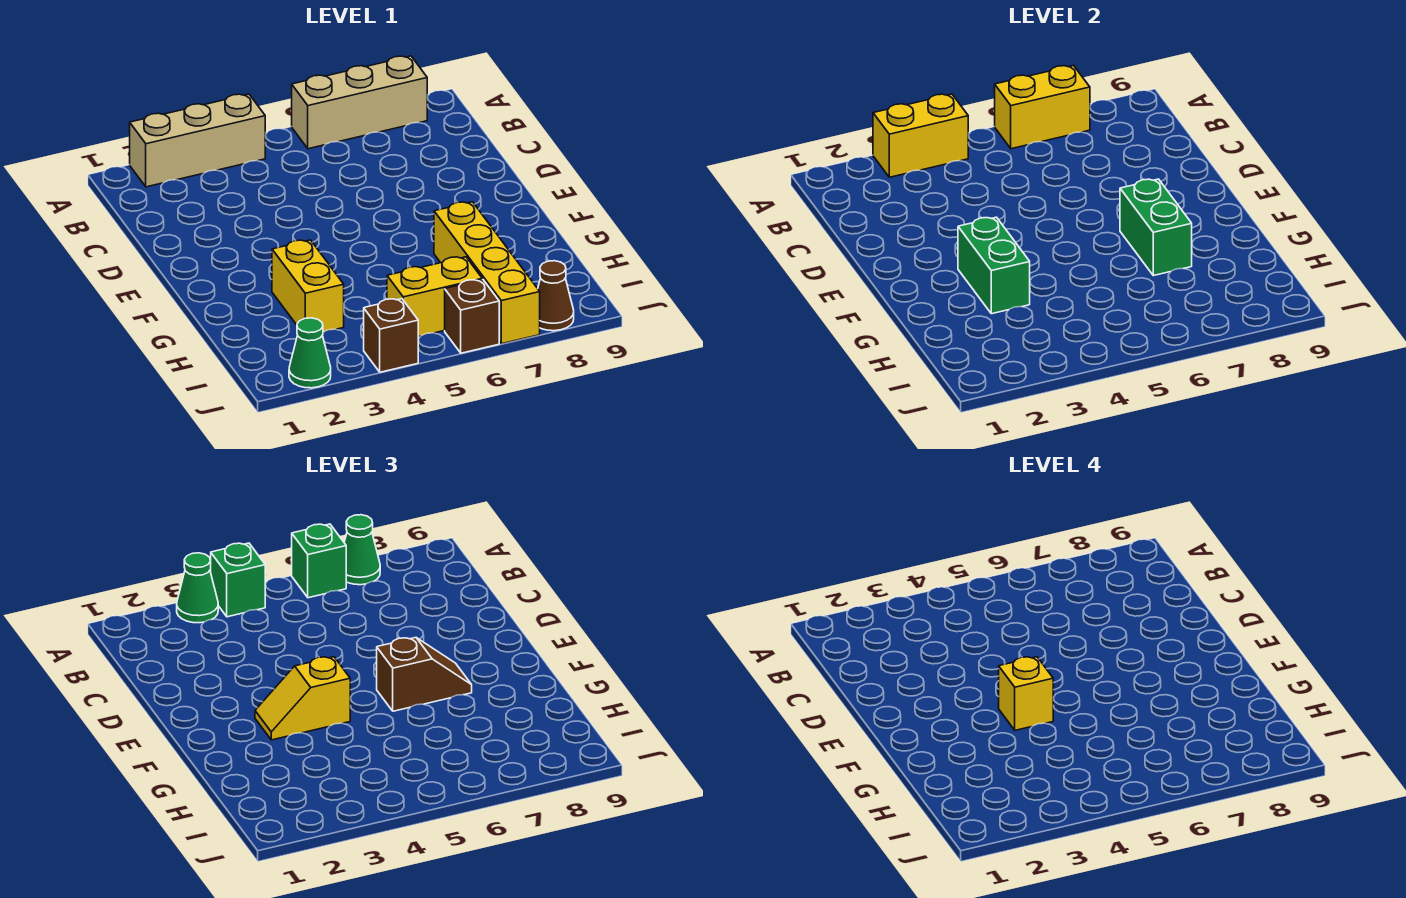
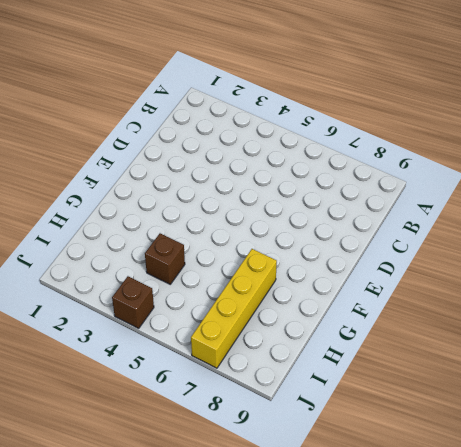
brown 1x1 brick [145,233,185,284] -> brown 1x1 brick moved to [445,280,499,353]
none -> tan 1x3 brick [130,94,265,187]
none -> tan 1x3 brick [292,56,427,149]
none -> yellow 1x2 brick [272,240,344,332]

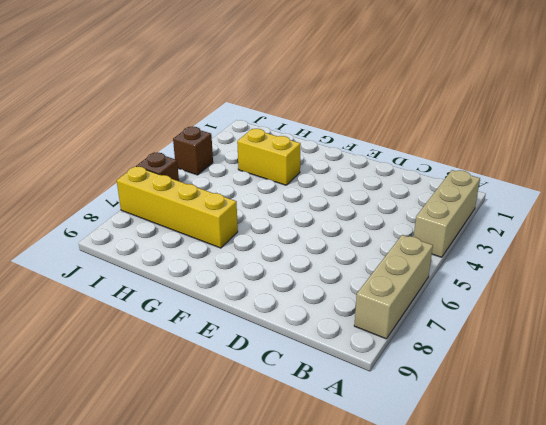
none -> yellow 1x2 brick [387,257,482,337]
none -> green 1x1 cone [289,318,331,388]
none -> brown 1x1 cone [538,261,574,331]

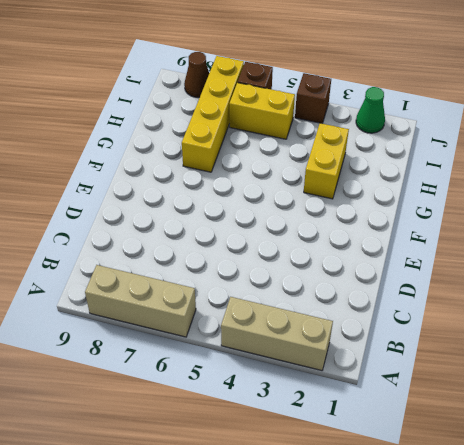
none -> yellow 1x2 brick [873,94,968,177]
none -> yellow 1x2 brick [995,66,1090,149]
none -> green 1x2 brick [958,217,1030,314]

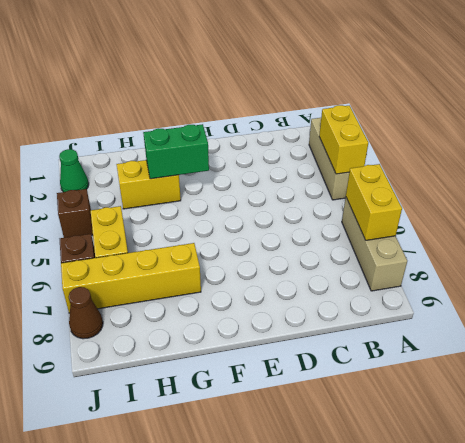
none -> green 1x2 brick [1120,179,1192,276]
none -> green 1x1 cone [177,553,218,623]
none -> green 1x1 brick [211,543,265,617]

